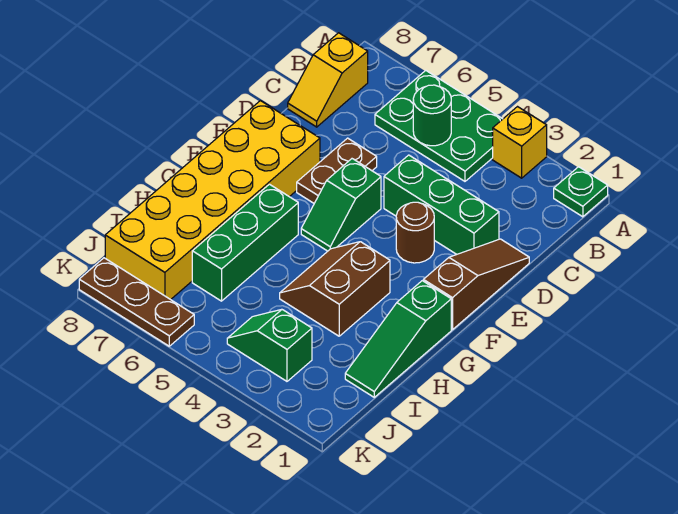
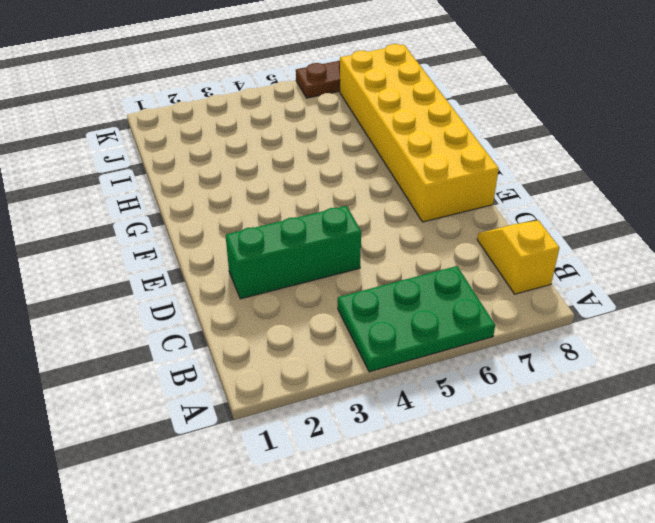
none -> green 1x1 plate [554,167,608,217]
none -> yellow 1x1 brick [493,107,547,178]
none -> brown 1x3 slope [423,239,529,330]

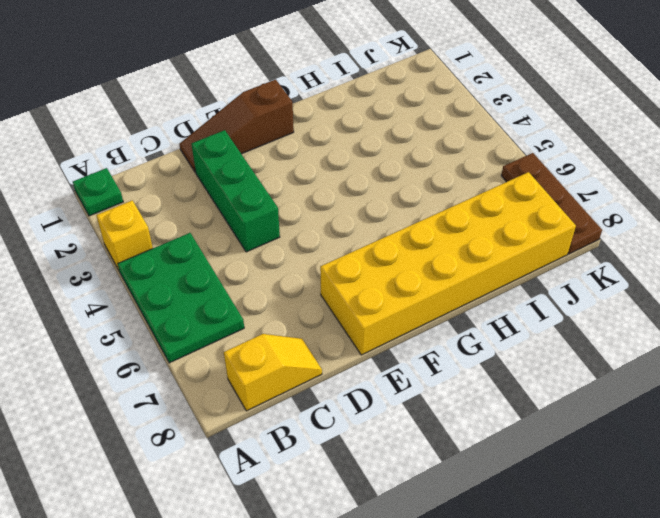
none -> brown 1x2 plate [297,138,377,203]
none -> brown 1x1 round brick [396,202,434,263]
none -> green 1x2 slope [301,159,381,251]

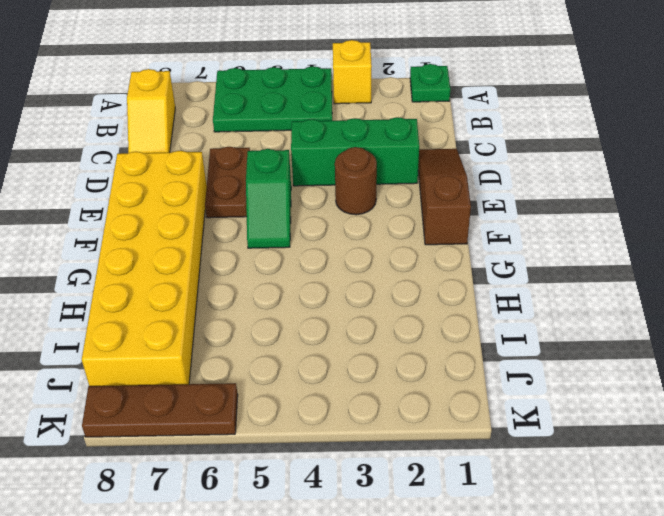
none -> green 1x3 slope [345,281,451,397]
none -> brown 2x2 slope [280,242,390,336]
none -> green 1x3 brick [192,184,298,301]

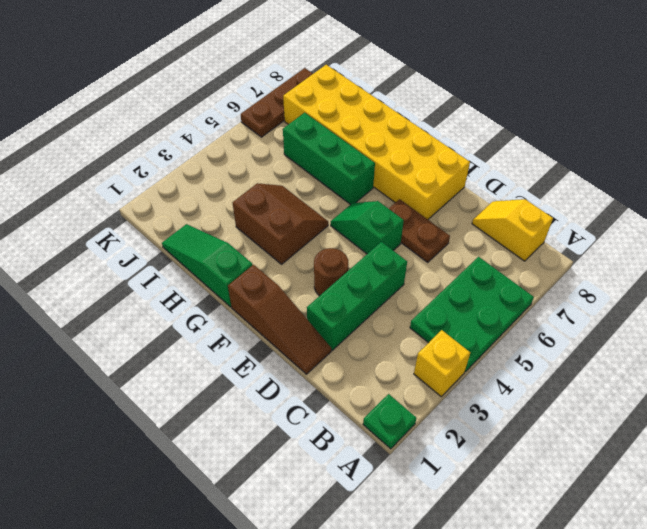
none -> green 1x2 slope [227,310,312,381]
none -> green 1x1 round brick [413,85,451,146]

